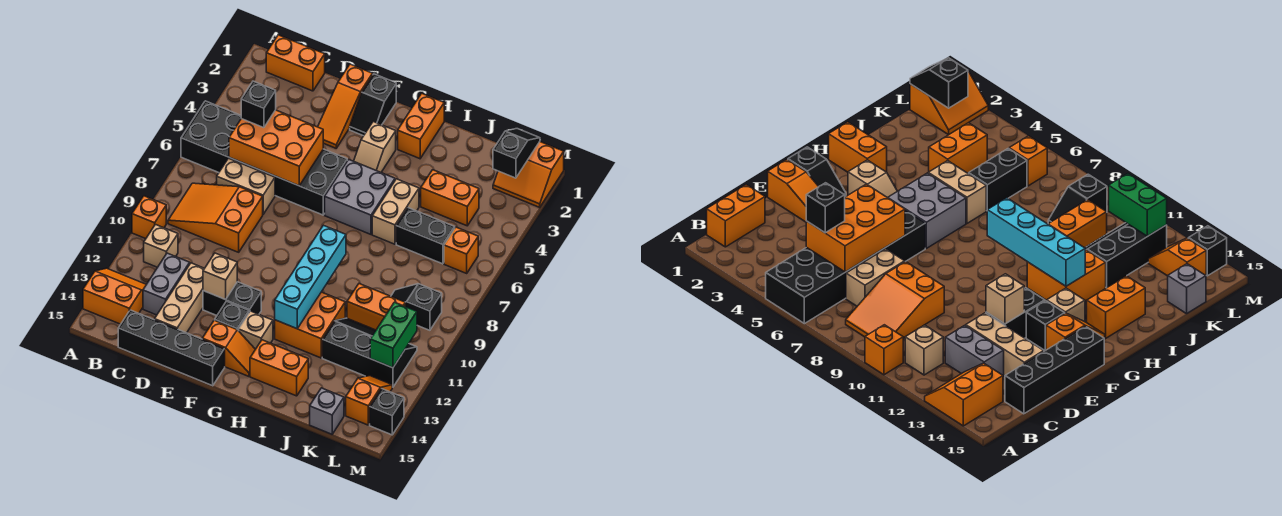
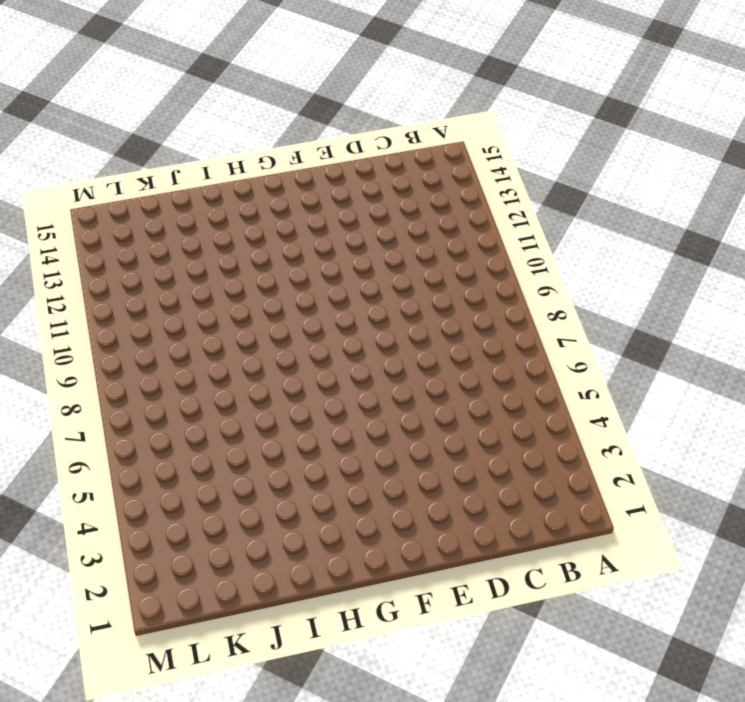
none -> black 2x6 brick [181,101,347,215]
none -> orange 1x1 brick [132,196,166,239]
none -> orange 2x2 slope [83,268,146,324]
none -> orange 1x2 brick [266,35,325,91]

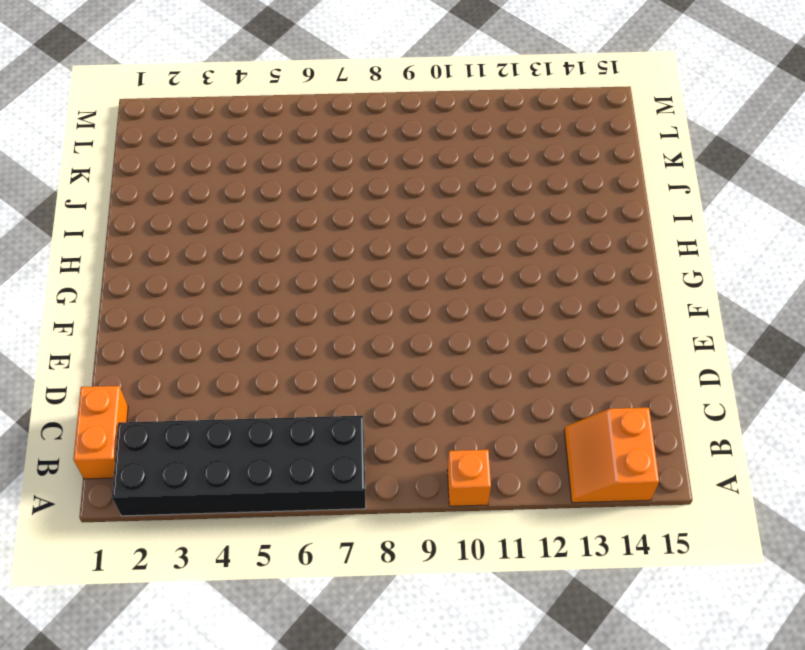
black 2x6 brick [112,416,366,516] -> black 2x6 brick turned to [181,101,347,215]
none -> orange 2x3 slope [168,183,263,252]
none -> tan 1x1 brick [144,225,178,267]
none -> tan 1x2 brick [217,158,275,214]
none -> grey 1x2 brick [143,253,190,315]

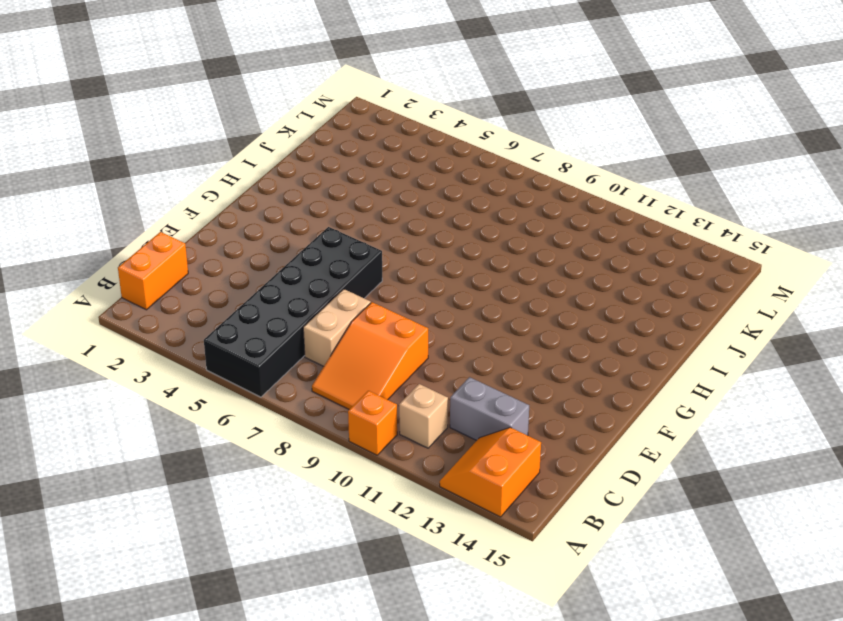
none -> black 1x4 brick [118,310,225,386]
none -> tan 1x3 brick [155,263,204,333]
none -> orange 1x3 slope [318,64,373,148]
none -> black 1x2 brick [203,282,261,315]

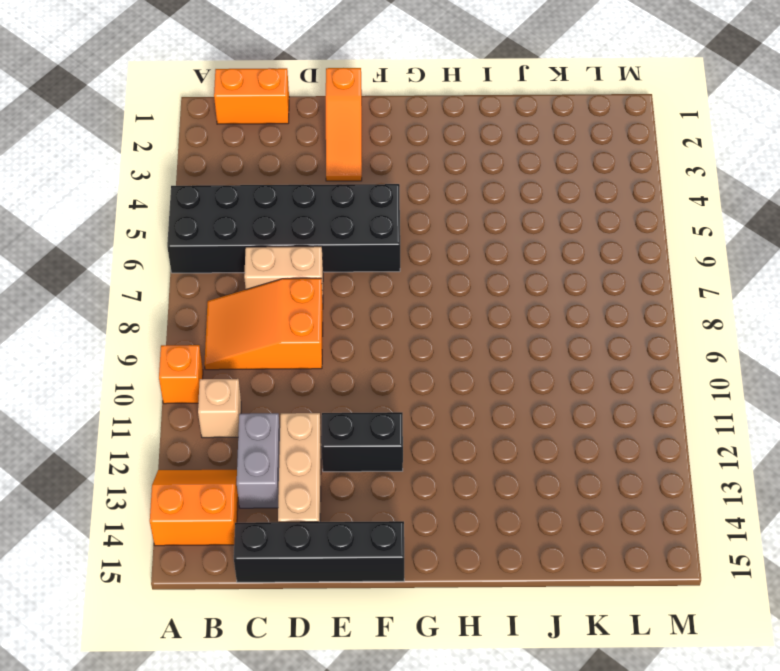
none -> black 1x2 slope [350,74,396,136]
none -> black 1x1 brick [215,301,249,331]
none -> orange 1x2 slope [202,320,255,376]
none -> tan 1x2 slope [354,122,396,172]

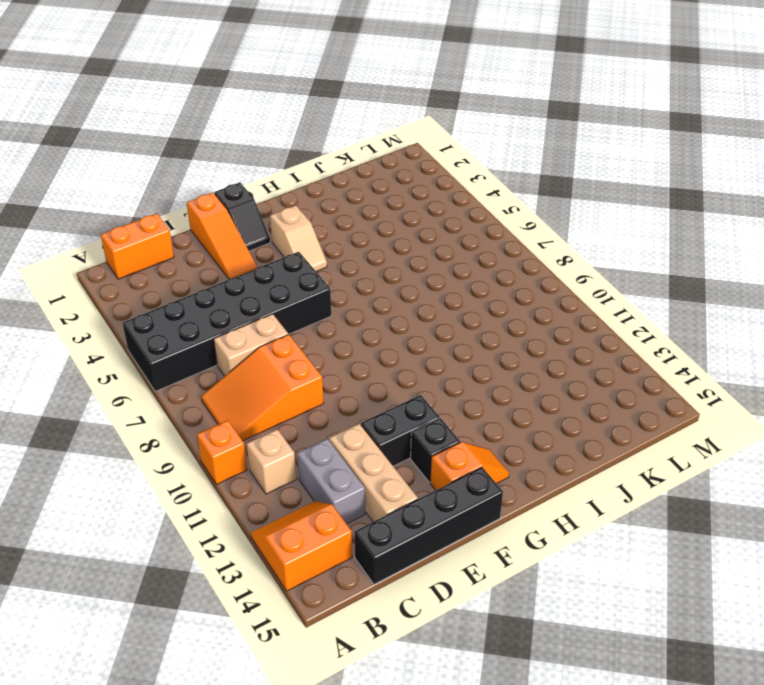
none -> grey 2x2 brick [325,159,395,234]
none -> tan 1x1 brick [239,311,273,349]
none -> orange 1x2 brick [398,93,444,159]
none -> orange 2x2 brick [275,292,345,358]

